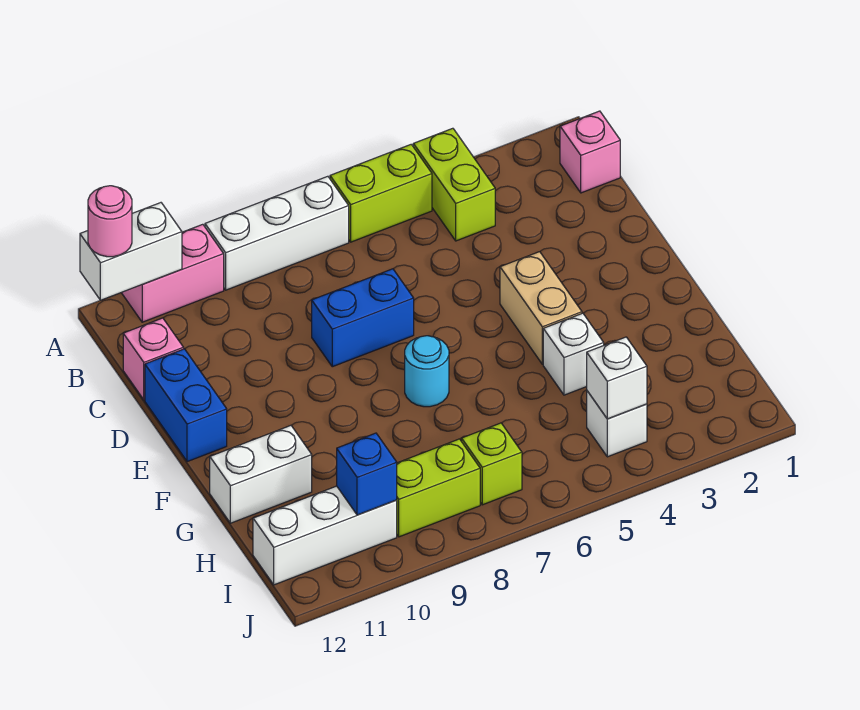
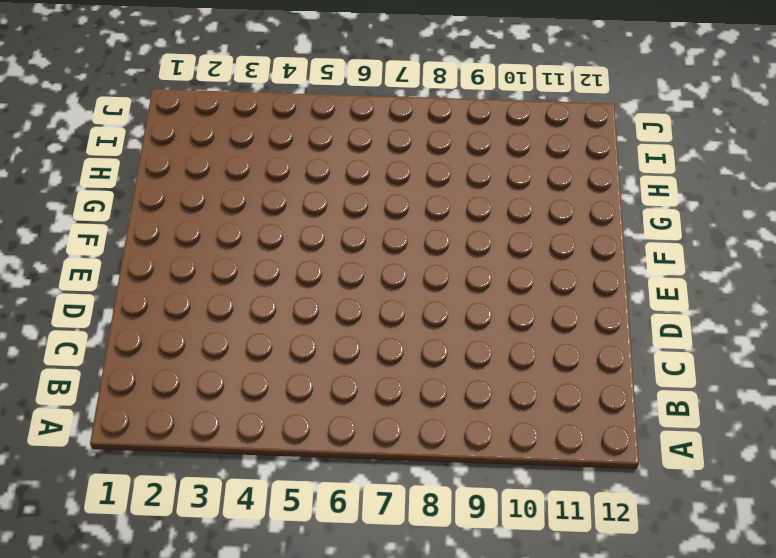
none -> lime 1x2 brick [413,128,495,241]
none -> lime 1x2 brick [330,144,432,242]
none -> white 1x3 brick [205,176,349,290]

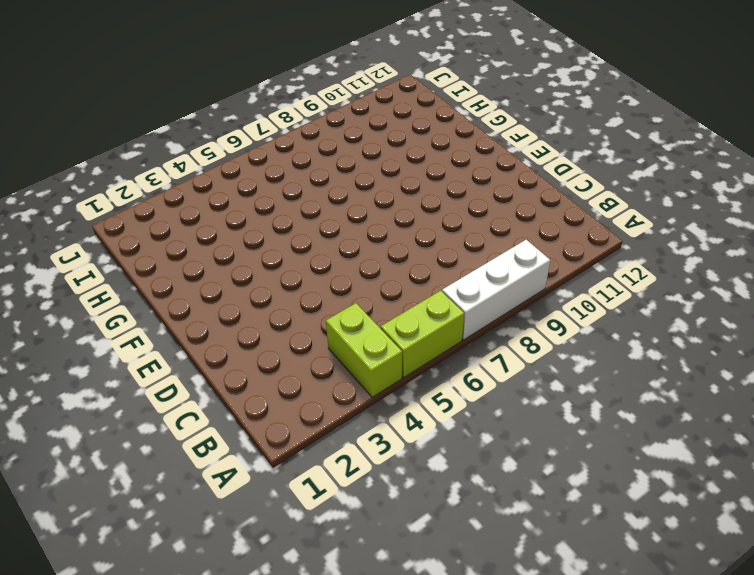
none -> pink 1x2 brick [122,224,224,322]
none -> pink 1x1 brick [560,111,620,193]
none -> pink 1x1 brick [123,318,184,400]

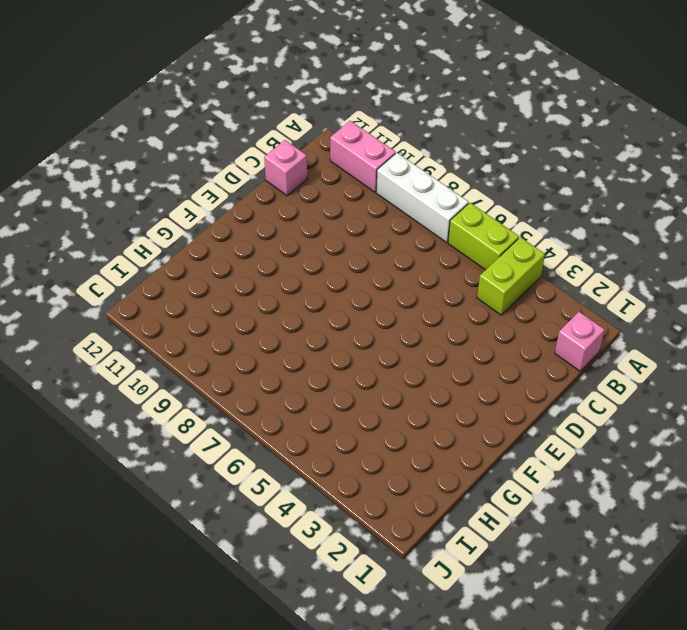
none -> blue 1x2 brick [312,269,414,367]
none -> blue 1x2 brick [145,349,227,462]
none -> tan 1x2 brick [500,252,582,364]

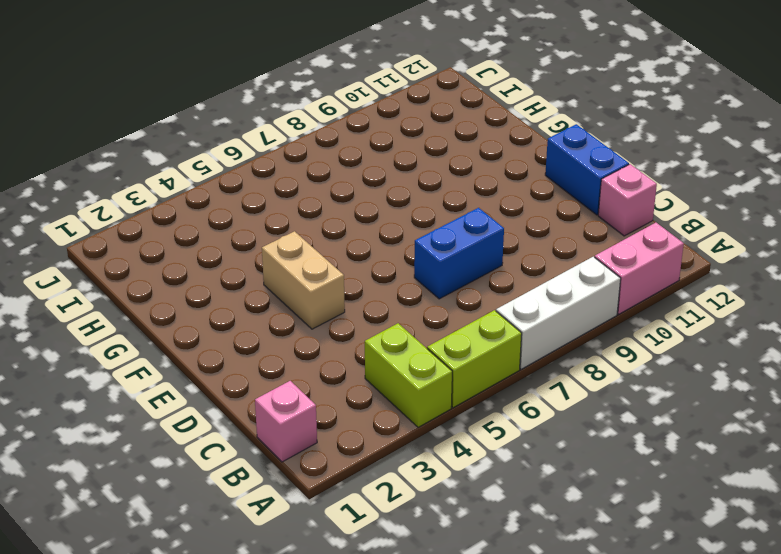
none -> cyan 1x1 round brick [405,336,449,407]
none -> white 1x1 brick [543,313,604,395]
none -> white 1x2 brick [210,426,312,523]

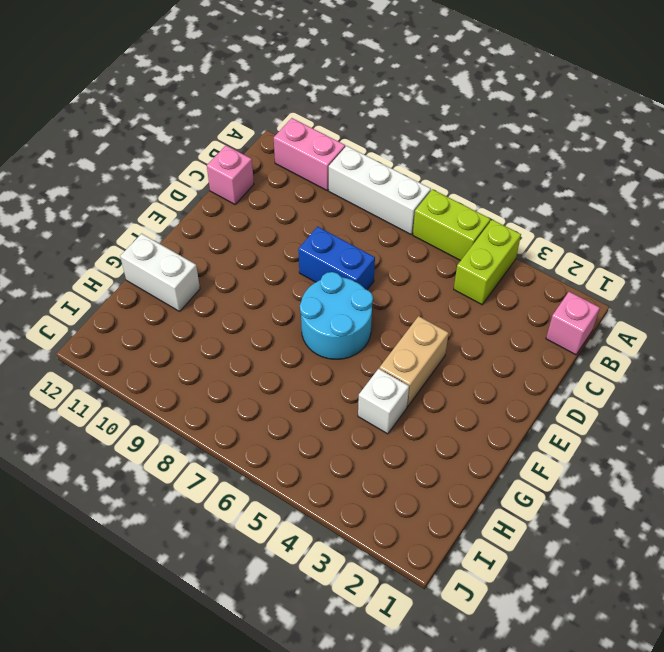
cyan 2x2 round brick [300,272,373,359] -> cyan 1x1 round brick [405,336,449,407]
none -> blue 1x2 brick [145,349,227,462]
none -> white 1x1 brick [587,391,647,457]
none -> lime 1x1 brick [462,423,522,505]

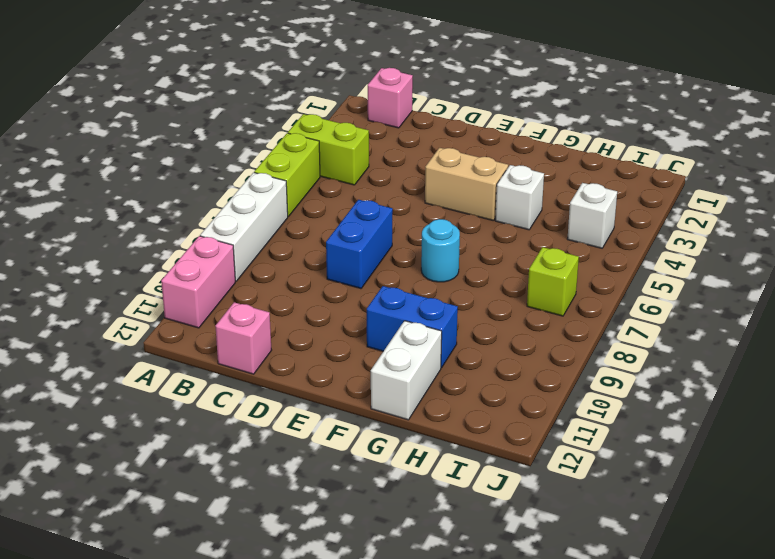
blue 1x2 brick [367,286,458,368] -> blue 1x2 brick moved to [145,349,227,462]
none -> lime 1x2 brick [397,439,480,537]
none -> white 1x3 brick [253,486,397,585]
none -> white 1x2 brick [80,203,182,300]

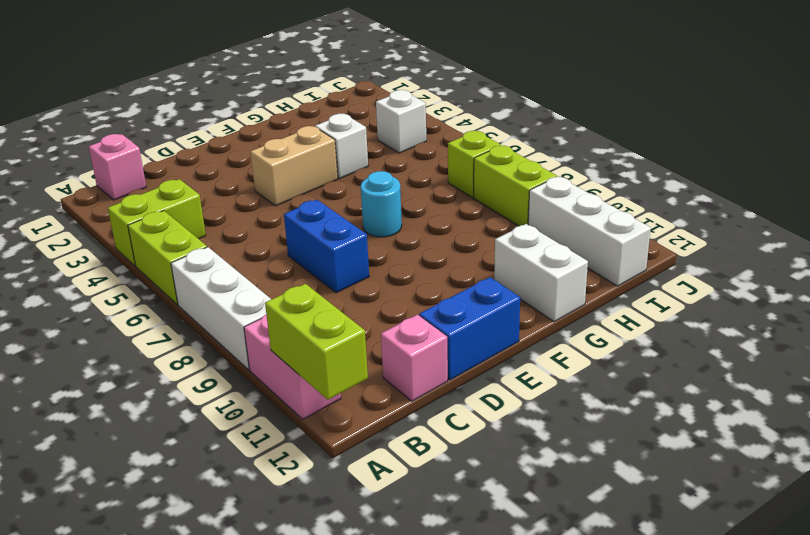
lime 1x2 brick [265,284,368,400] -> white 1x2 brick [80,203,182,300]
none -> white 1x1 brick [587,337,647,419]
none -> blue 1x1 brick [337,433,397,515]
none -> pink 1x1 round brick [88,186,132,257]

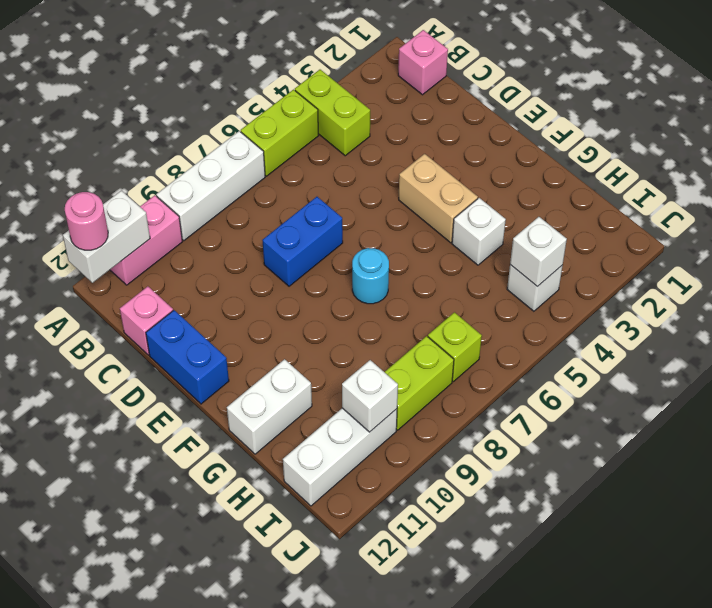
white 1x1 brick [342,360,398,432] -> blue 1x1 brick [337,433,397,515]

